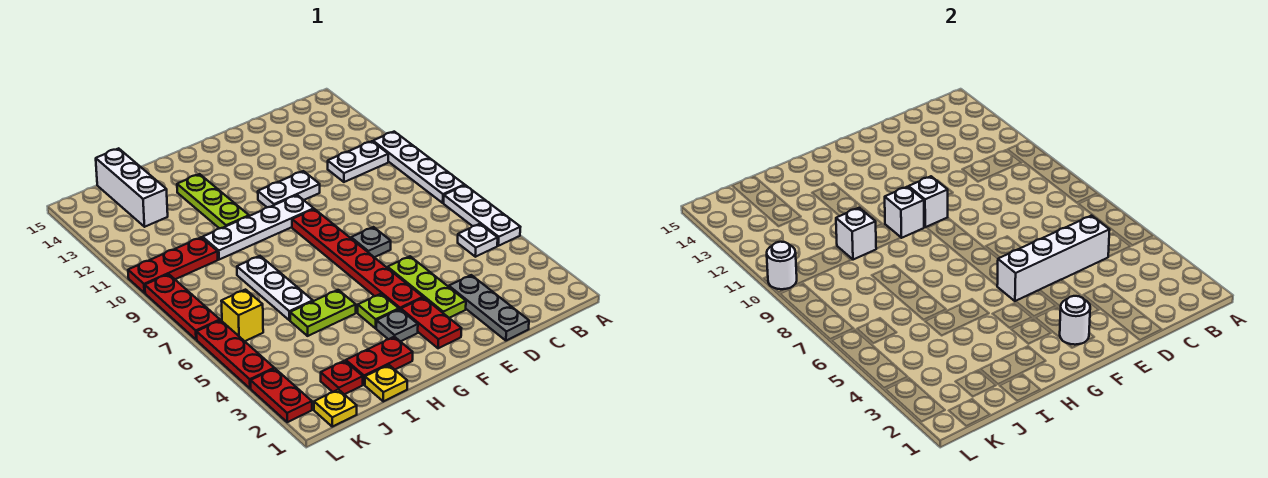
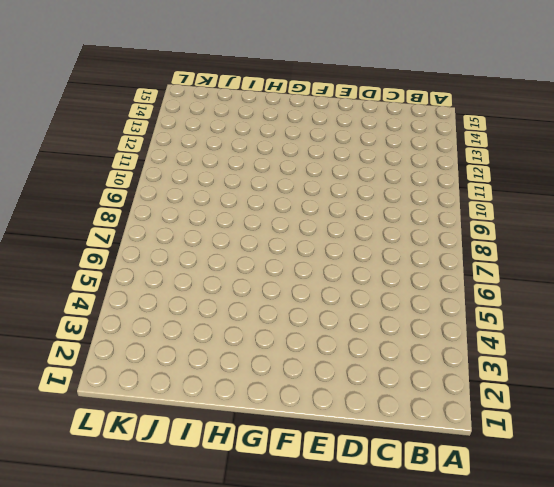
none -> white 1x3 plate [444,185,520,246]
none -> white 1x4 plate [373,132,465,203]
none -> white 1x1 plate [458,224,498,257]
none -> white 1x2 plate [328,141,388,182]

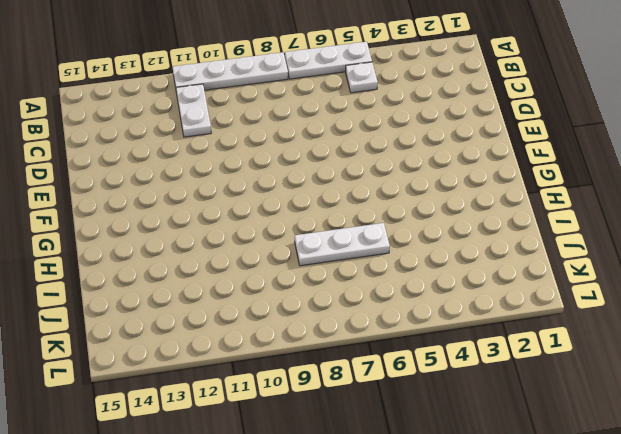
none -> grey 1x3 plate [449,275,529,341]
none -> lime 1x3 plate [388,256,466,318]
none -> grey 1x1 plate [351,227,391,257]
none -> white 1x2 plate [258,171,320,207]

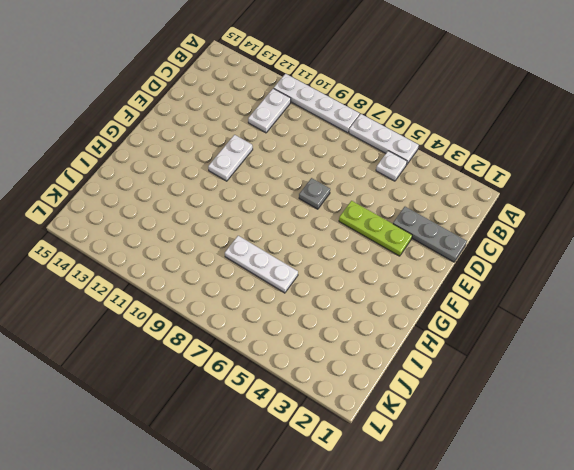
none -> red 1x2 plate [401,298,461,348]
none -> red 1x6 plate [292,209,423,310]
none -> white 1x4 plate [203,195,314,260]
none -> grey 1x1 plate [376,309,418,342]

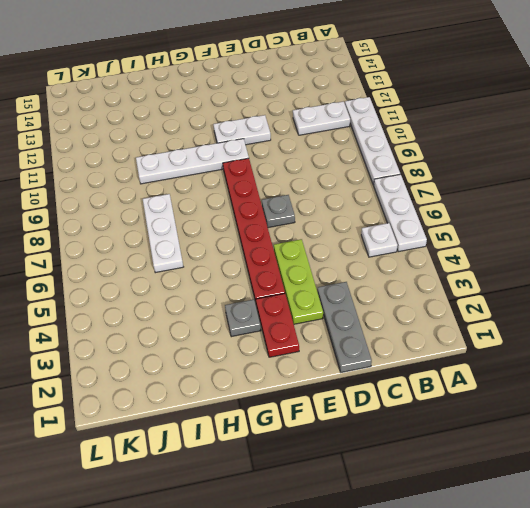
none -> lime 1x1 plate [358,294,399,328]
none -> red 1x2 plate [346,337,413,385]
none -> lime 1x2 plate [290,290,356,336]
none -> lime 1x3 plate [177,174,249,229]

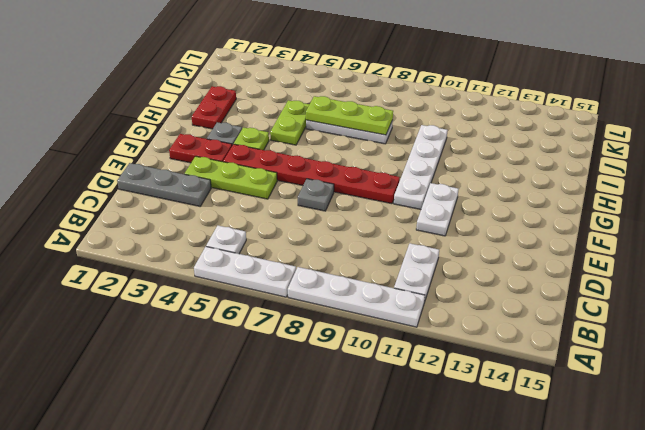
lime 1x3 plate [306,96,393,135] -> lime 1x3 plate moved to [177,174,249,229]
none -> yellow 1x1 plate [365,365,407,401]
none -> red 1x1 plate [321,361,363,394]
none -> red 1x3 plate [128,237,218,293]
none -> white 1x3 brick [96,148,168,227]

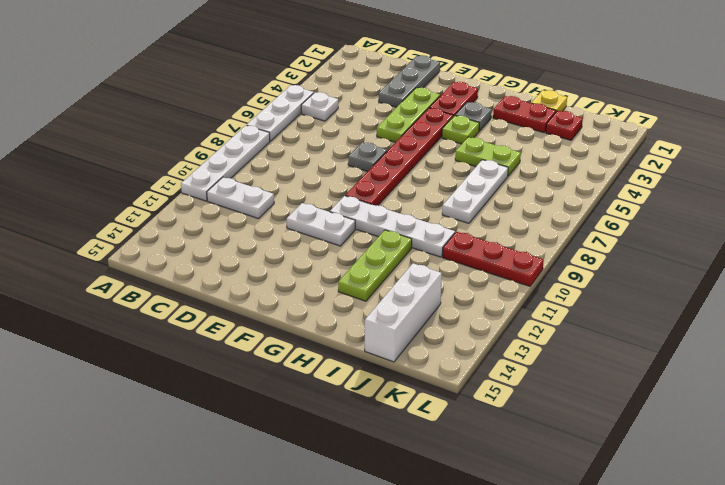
none -> yellow 1x1 plate [314,389,357,427]
none -> yellow 1x1 brick [221,290,263,341]
none -> red 1x2 plate [251,369,312,422]
none -> red 1x3 plate [197,320,274,388]

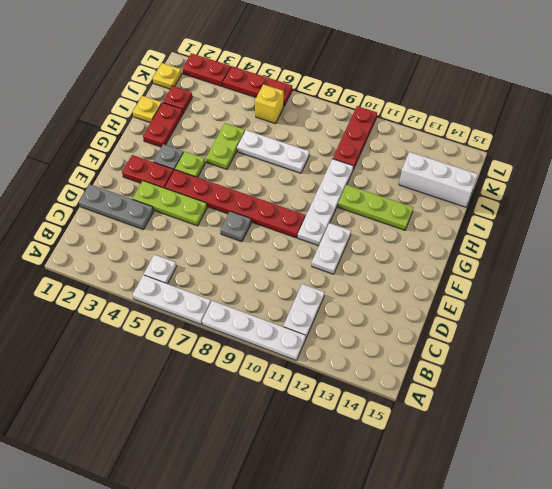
none -> red 1x3 plate [145,274,220,340]
none -> white 1x4 brick [997,216,1110,301]
none -> white 1x1 round brick [1060,296,1090,345]
none -> white 1x1 brick [909,176,948,227]

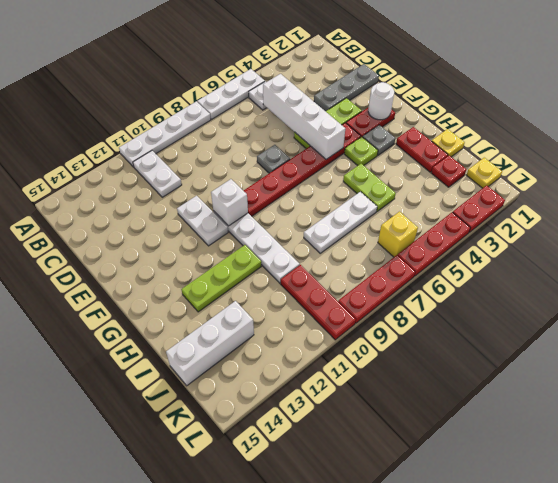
none -> white 1x1 brick [885,187,924,238]
none -> white 1x1 brick [836,208,876,260]
none -> white 1x1 round brick [767,242,797,289]

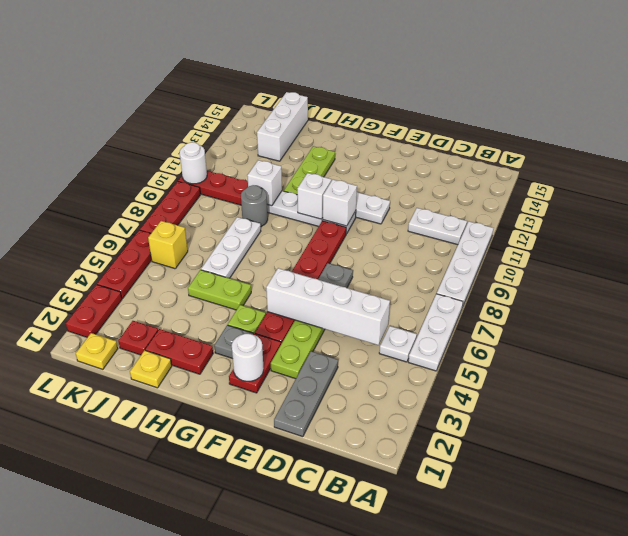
grey 1x1 round brick [241,185,268,226] -> none

